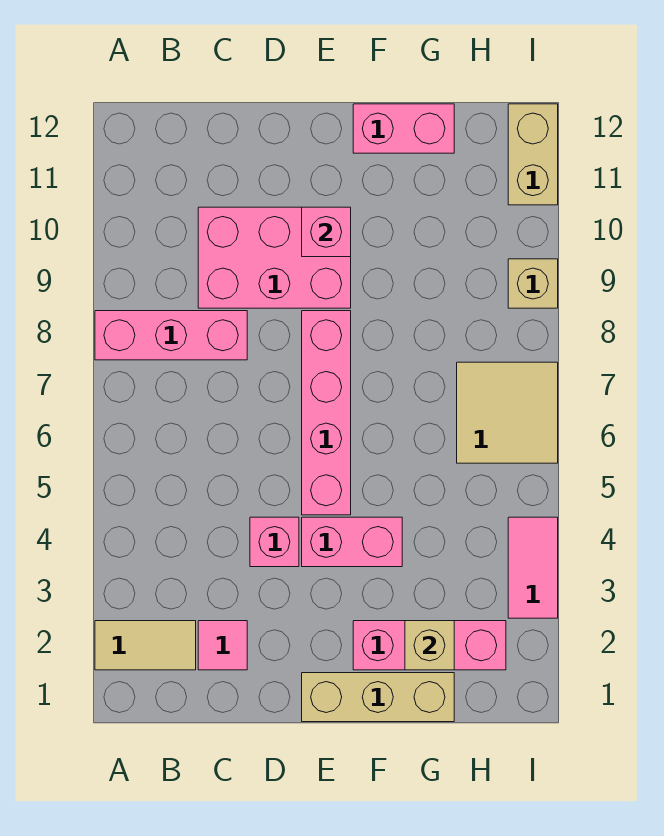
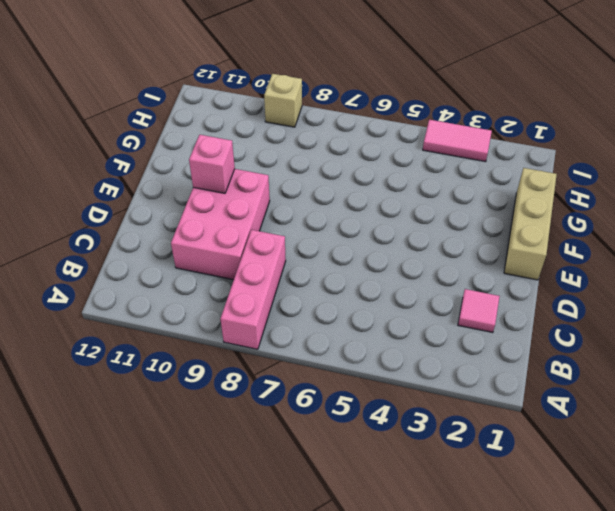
none -> tan 1x2 tile [95,621,196,670]
none -> pink 1x1 brick [250,517,299,567]
none -> pink 1x2 brick [302,517,402,567]

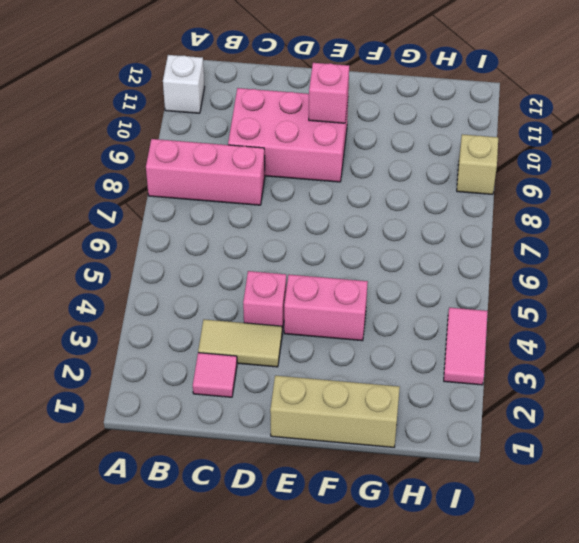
white 1x1 brick [163,55,205,113] -> none
tan 1x2 tile [198,319,282,367] -> tan 1x2 tile moved to [95,621,196,670]
none -> pink 1x4 brick [302,311,351,515]
none -> pink 1x3 brick [353,621,506,670]
none -> pink 1x2 brick [353,104,454,153]

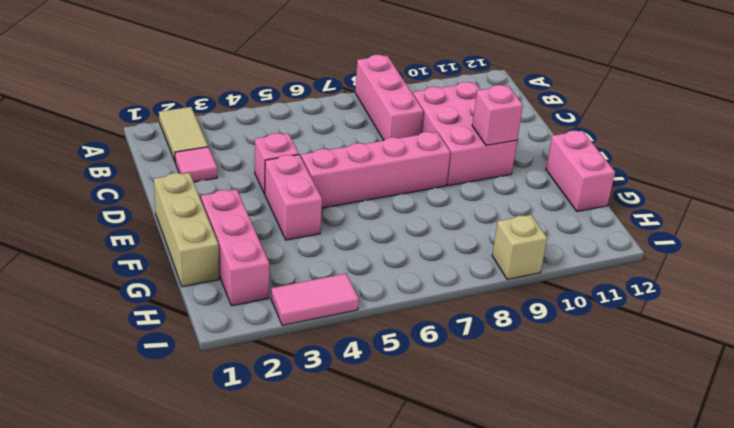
none -> tan 2x2 tile [457,362,558,463]
none -> tan 1x2 brick [508,104,558,205]
none -> tan 1x1 brick [405,621,454,670]

